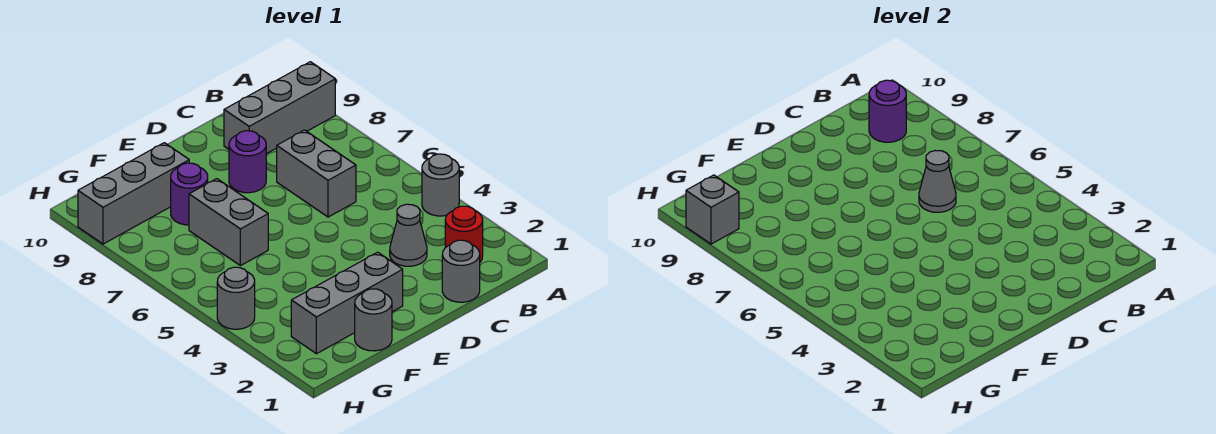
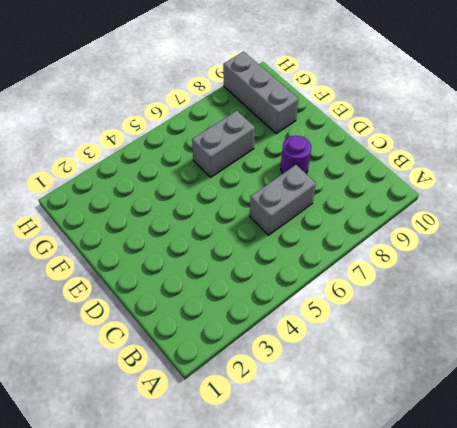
none -> grey 1x1 round brick [422,154,459,216]
none -> grey 1x3 brick [224,62,335,154]
none -> red 1x1 round brick [445,206,483,262]

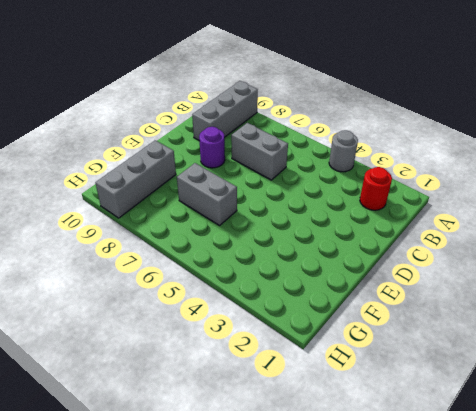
none -> grey 1x1 round brick [442,240,480,302]
none -> grey 1x1 cone [390,204,427,266]
none -> grey 1x3 brick [291,252,403,354]

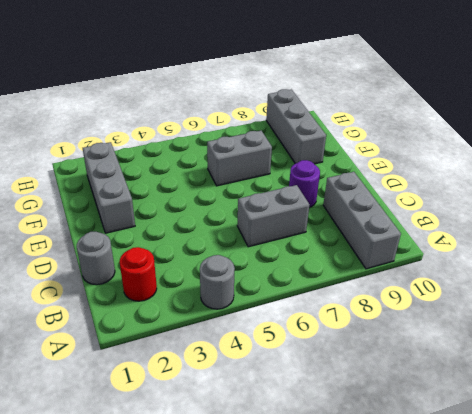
none -> grey 1x1 cone [390,204,427,266]
none -> grey 1x1 round brick [355,289,392,351]
none -> purple 1x1 round brick [171,163,208,225]

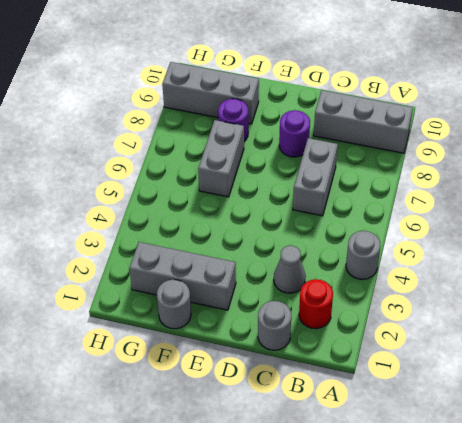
none -> grey 1x1 round brick [217,267,255,329]
none -> purple 1x1 round brick [869,80,906,142]
none -> grey 1x1 cone [919,151,956,212]

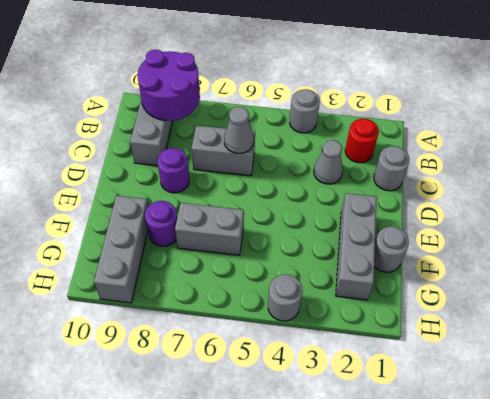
purple 2x2 round brick [137,50,200,121] -> purple 1x1 round brick [869,80,906,142]
none -> grey 1x1 brick [686,175,739,244]

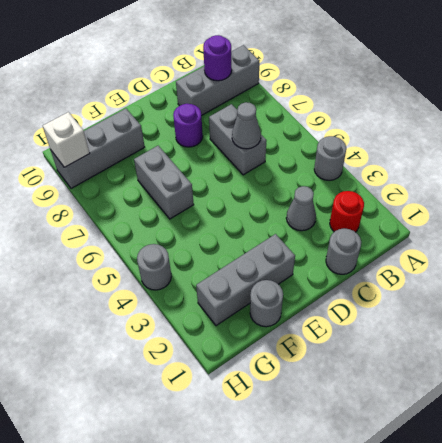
white 1x1 brick [43,112,90,167] -> grey 1x1 brick [686,175,739,244]
none -> purple 1x1 round brick [171,163,208,225]

